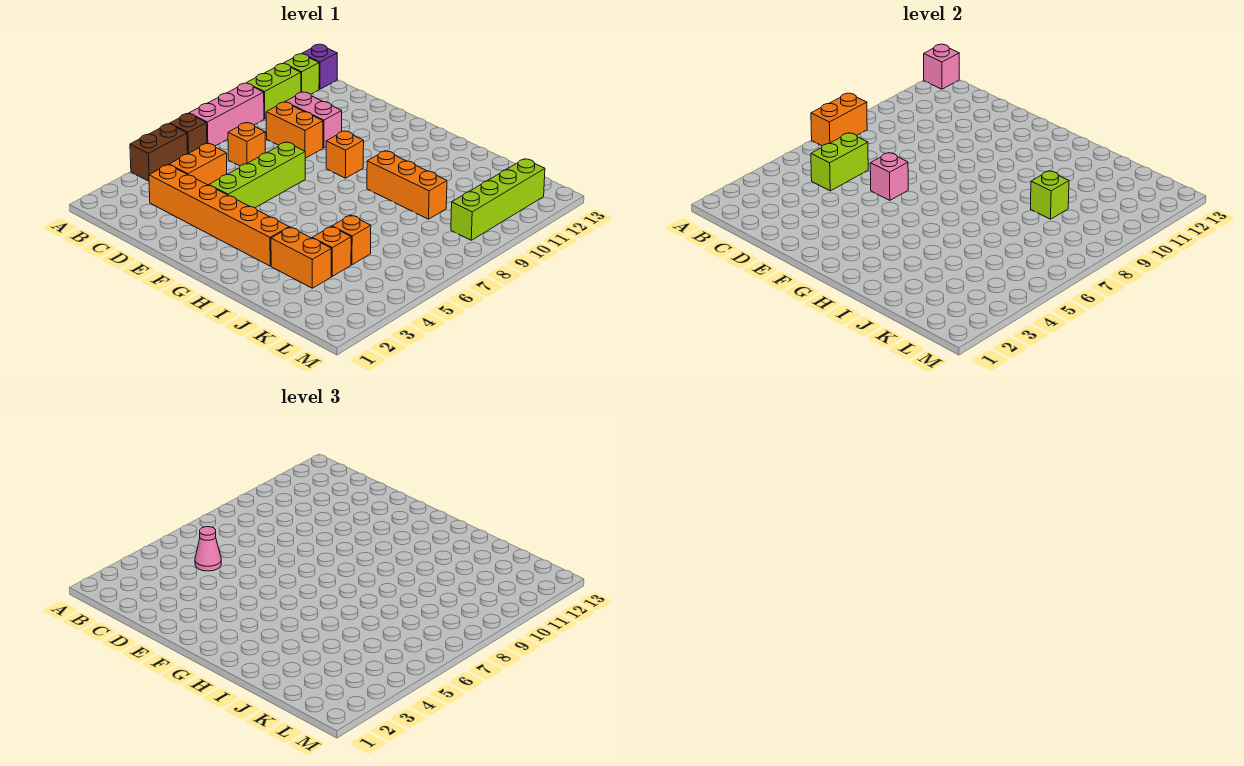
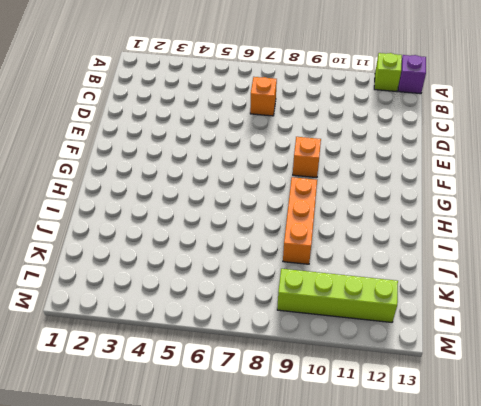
none -> brown 1x2 brick [130,124,188,181]
none -> brown 1x1 brick [170,114,207,154]
none -> pink 1x3 brick [189,83,264,146]

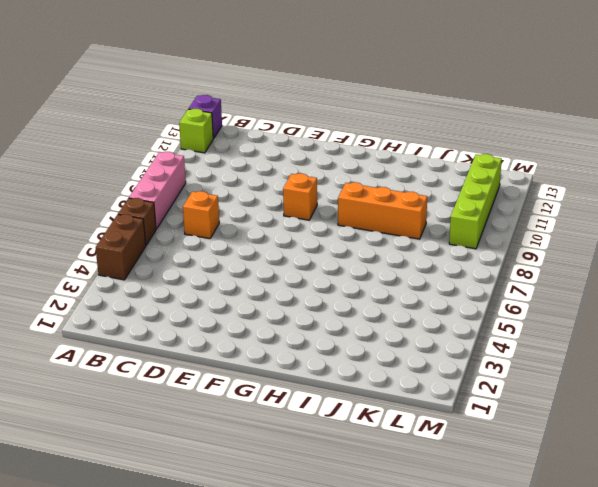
none -> lime 1x2 brick [247,63,301,119]
none -> orange 1x6 brick [149,165,289,266]
none -> orange 1x2 brick [169,144,227,185]

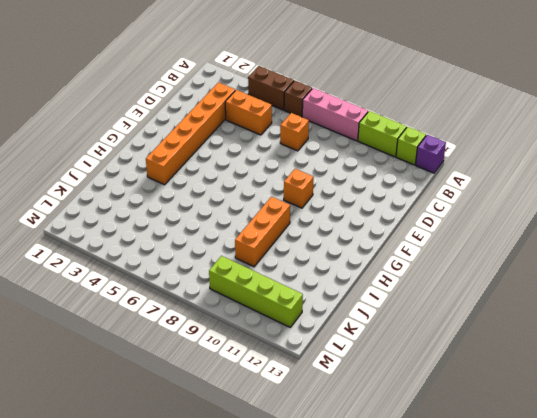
none -> orange 1x2 brick [266,102,323,158]
none -> pink 1x2 brick [285,92,342,148]
none -> lime 1x4 brick [209,142,305,208]

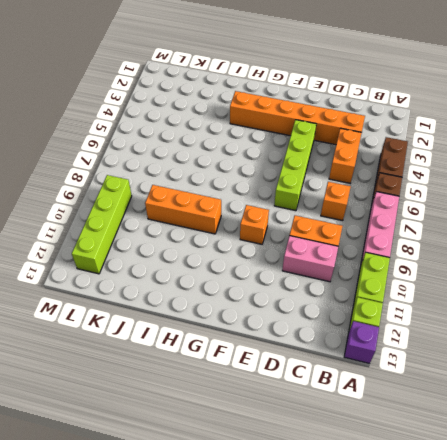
none -> orange 1x2 brick [271,227,331,288]
none -> orange 1x1 brick [312,227,351,276]
none -> orange 1x1 brick [332,215,371,265]

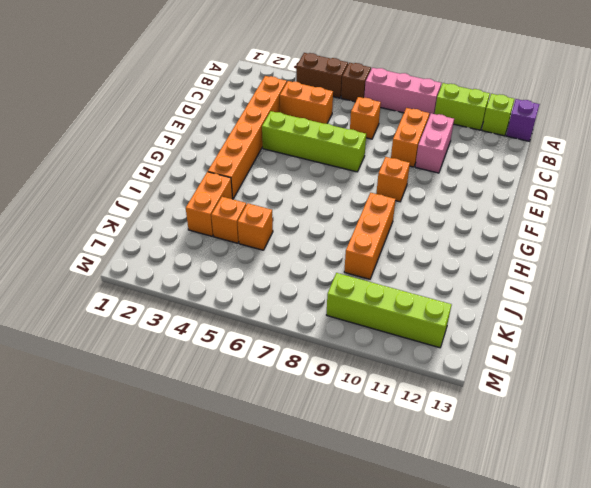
none -> orange 1x2 brick [811,93,867,146]
none -> pink 1x1 brick [924,44,959,89]
none -> lime 1x2 brick [811,133,868,191]

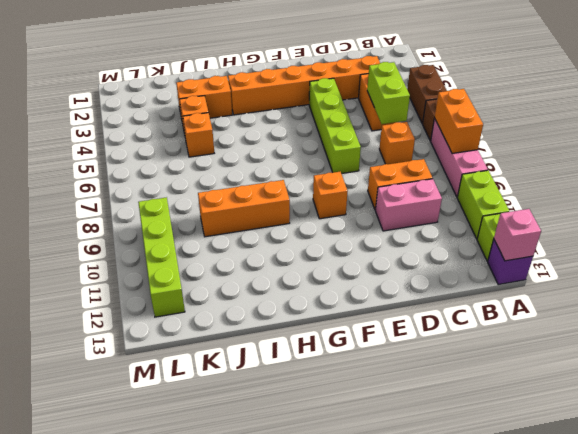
none -> pink 1x1 brick [870,153,908,200]
none -> lime 1x1 brick [1031,171,1069,219]
none -> pink 1x1 cone [195,527,221,571]

